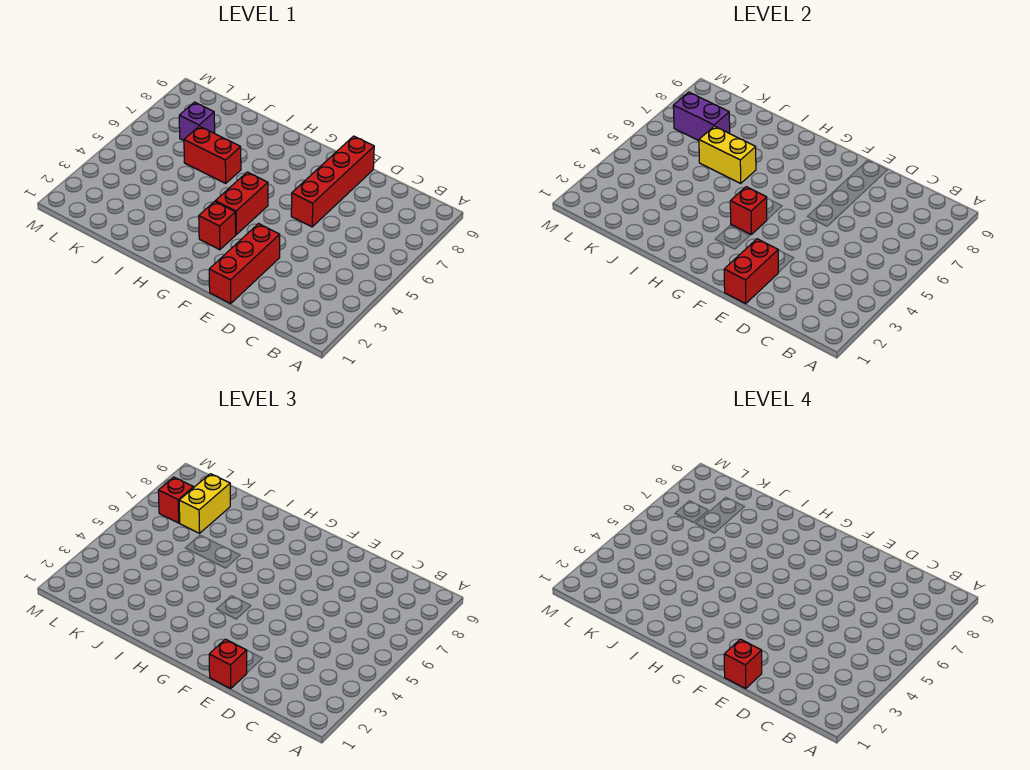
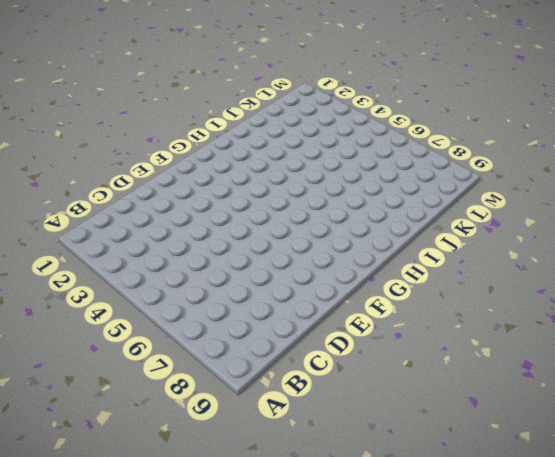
none -> red 1x3 brick [209,224,280,304]
none -> red 1x4 brick [291,136,374,227]
none -> red 1x1 brick [199,201,236,250]

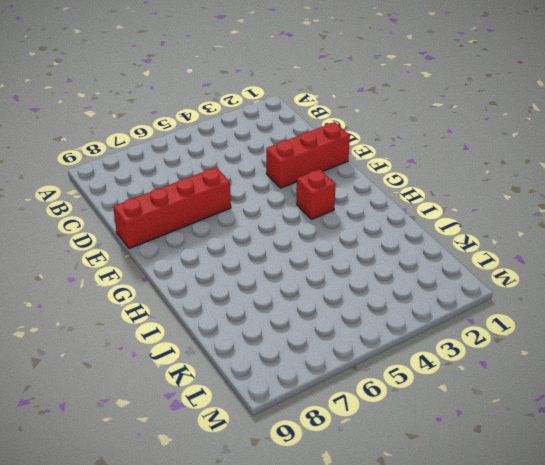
none -> red 1x2 brick [215,172,268,234]
none -> red 1x2 brick [184,126,241,183]
none -> purple 1x1 brick [179,102,215,141]

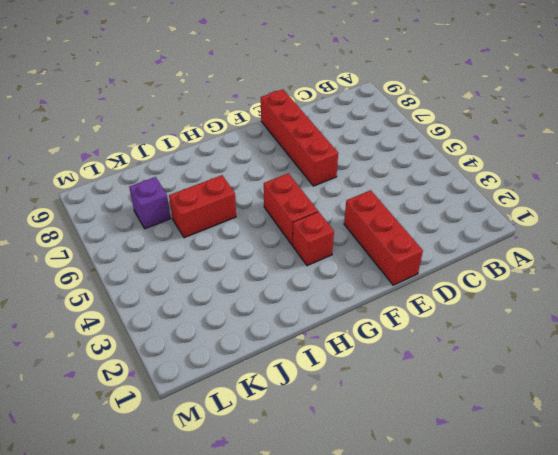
none -> red 1x2 brick [724,239,778,304]
none -> red 1x1 brick [730,187,767,234]
none -> yellow 1x2 brick [699,126,756,183]

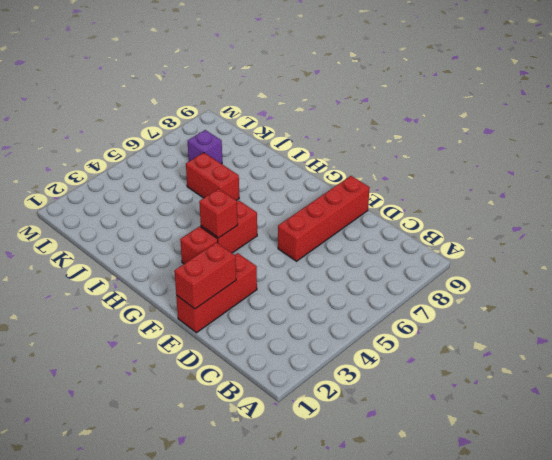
none -> yellow 1x2 brick [699,126,756,183]
none -> purple 1x2 brick [673,92,730,141]
none -> red 1x1 brick [209,639,247,689]

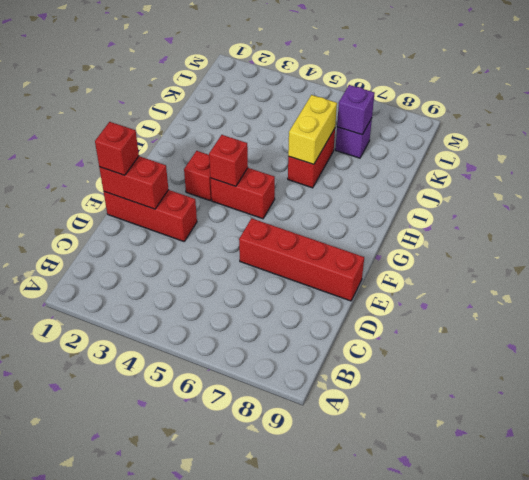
purple 1x1 brick [337,85,375,135] -> purple 1x2 brick [673,92,730,141]
none -> yellow 1x2 brick [179,474,230,533]
none -> red 1x1 brick [158,477,193,523]
none -> red 1x1 brick [724,639,762,689]

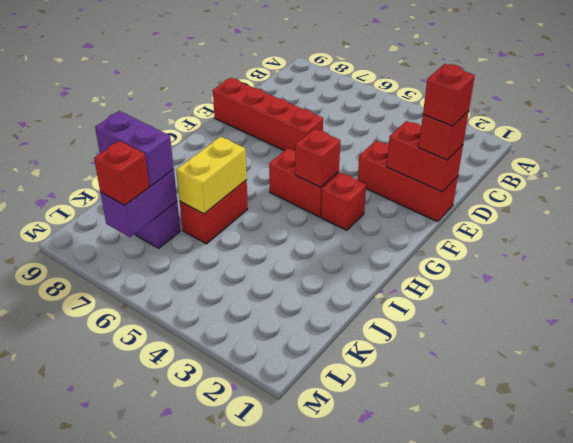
purple 1x2 brick [95,111,174,186] -> yellow 1x2 brick [179,474,230,533]

